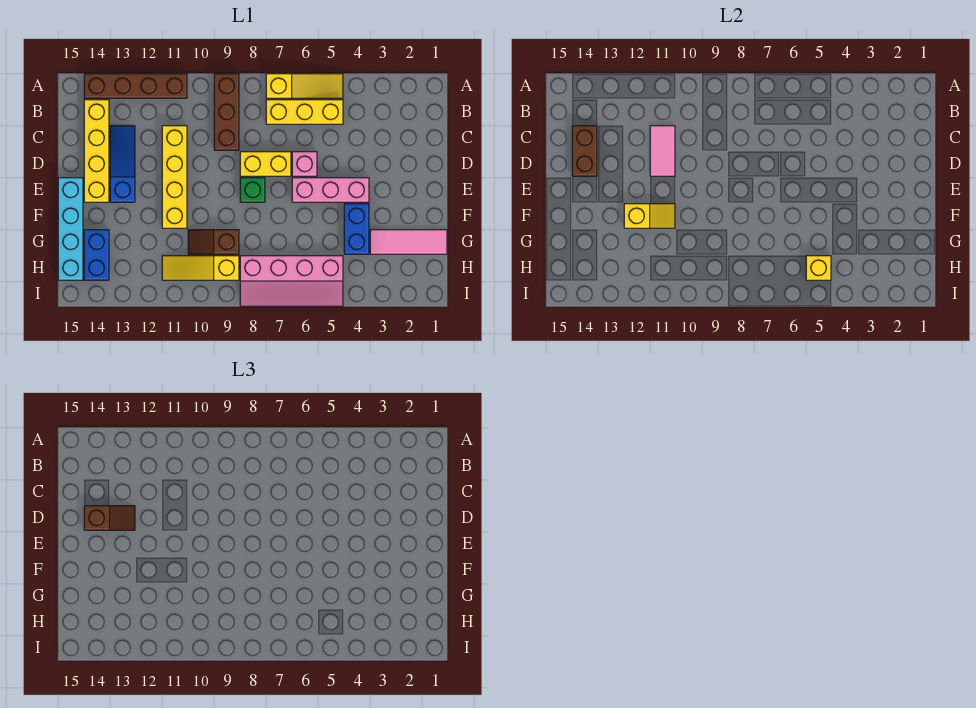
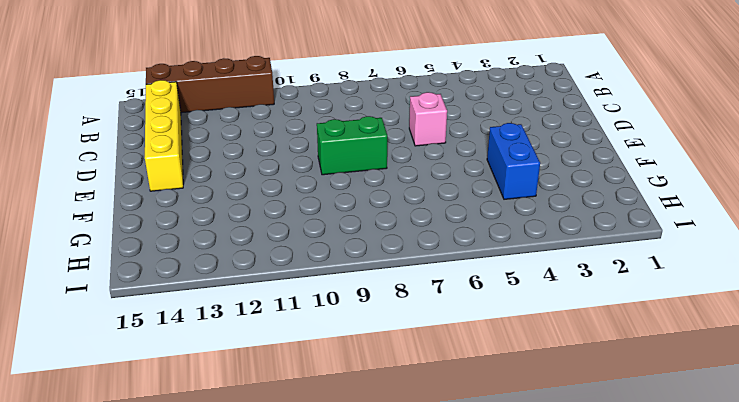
green 1x2 brick [317,116,387,175] -> green 1x1 brick [240,178,265,202]
none -> yellow 1x3 slope [266,74,343,98]
none -> brown 1x3 brick [214,74,239,150]
none -> yellow 1x3 brick [266,100,343,124]

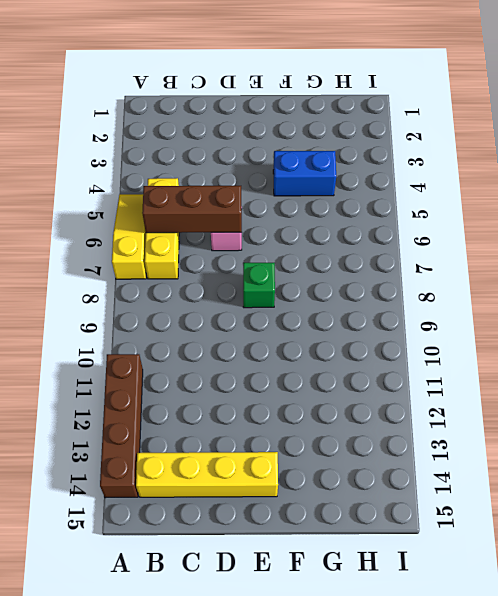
brown 1x3 brick [142,186,242,233] -> brown 1x3 brick moved to [214,74,239,150]
none -> yellow 1x4 brick [162,126,187,228]
none -> blue 1x3 slope [110,126,135,202]
none -> yellow 1x2 brick [240,152,291,176]

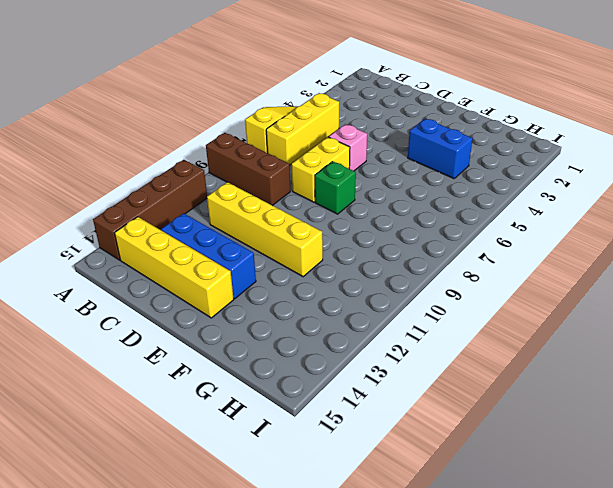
blue 1x3 brick [161,213,256,299] -> blue 1x3 slope [110,126,135,202]
none -> pink 1x3 brick [292,178,369,202]
none -> cyan 1x4 brick [58,178,83,280]
none -> pink 1x3 tile [370,230,447,254]

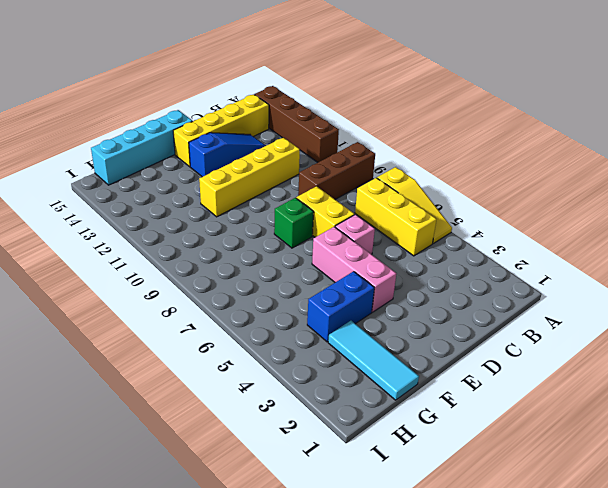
cyan 1x3 tile [328,321,419,400] -> pink 1x3 tile [370,230,447,254]
none -> brown 1x2 slope [188,230,239,254]
none -> blue 1x2 brick [84,230,109,280]
none -> pink 2x4 slope [240,256,343,306]

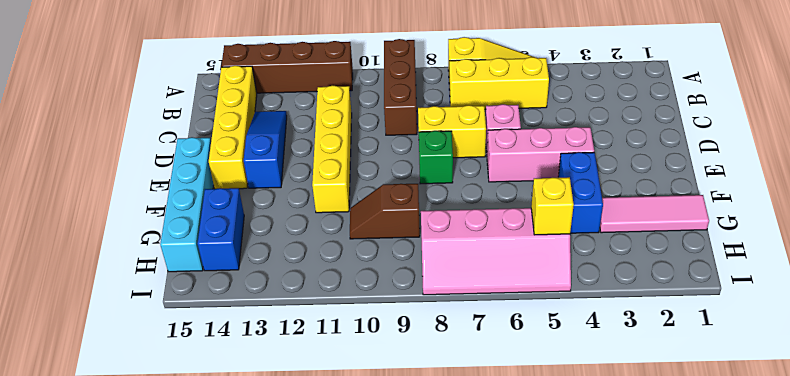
none -> yellow 1x3 slope [162,256,239,280]
none -> pink 1x2 tile [650,126,675,176]
none -> brown 1x2 brick [572,126,597,176]

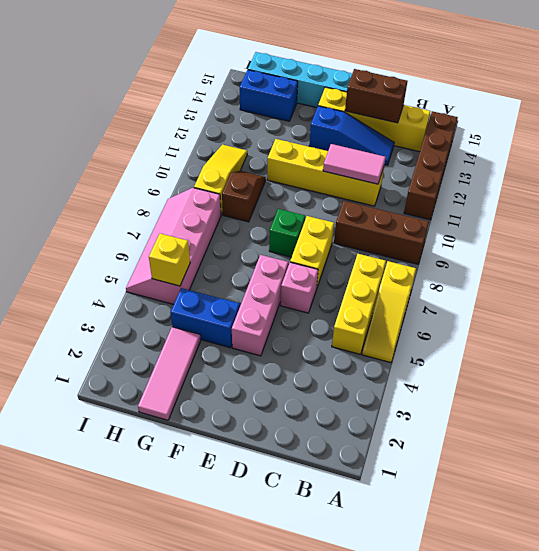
none -> yellow 1x2 slope [624,204,675,228]
none -> brown 1x2 slope [84,506,135,530]

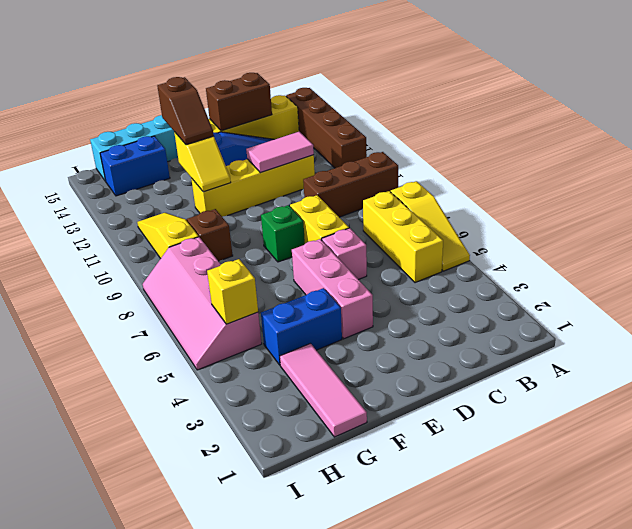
brown 1x2 slope [157,77,214,145] -> brown 1x2 slope moved to [84,506,135,530]

